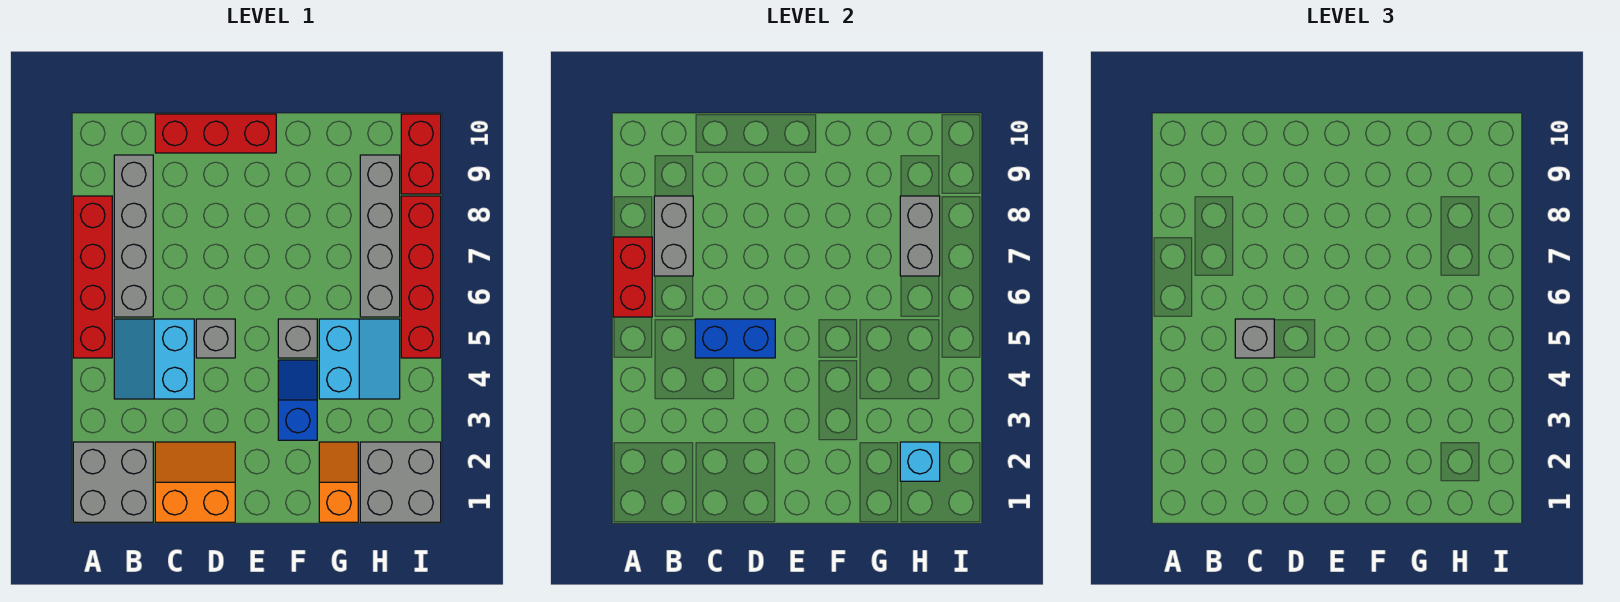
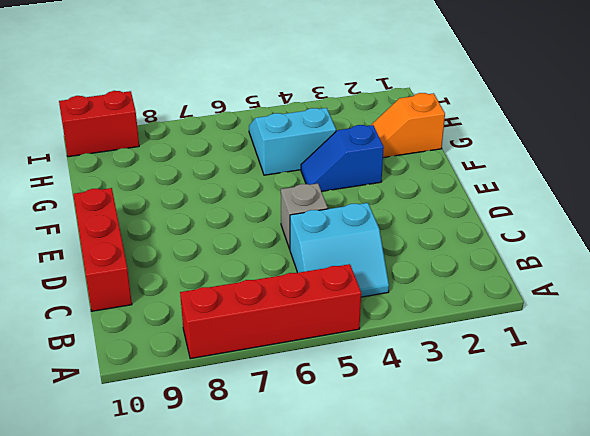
none -> grey 2x2 brick [73,442,153,522]
none -> grey 1x4 brick [114,155,153,317]
none -> orange 2x2 slope [155,442,235,522]

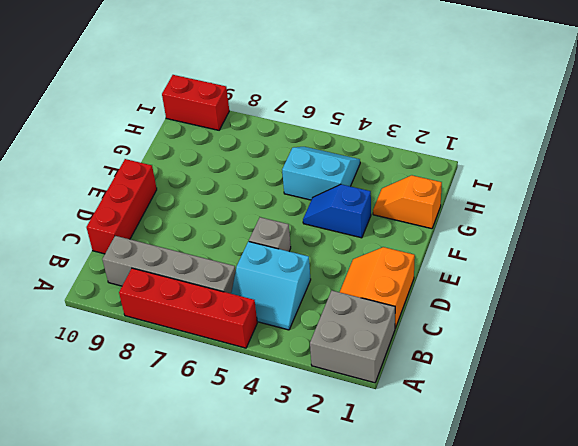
none -> grey 1x1 brick [278,319,317,358]
none -> grey 2x2 brick [360,442,441,522]
none -> grey 1x4 brick [360,155,400,317]

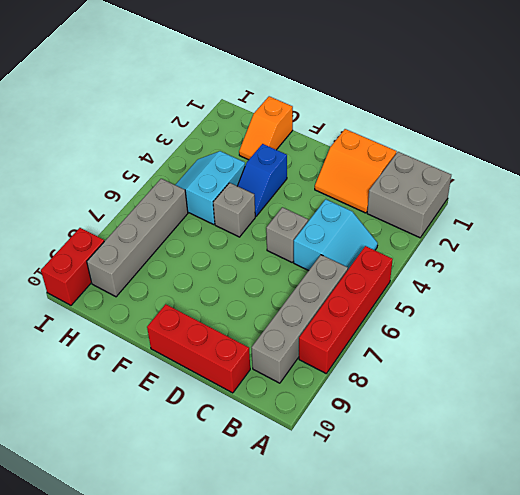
none -> grey 2x2 brick [360,442,441,522]
none -> red 1x4 brick [401,196,441,358]
none -> red 1x2 brick [613,237,652,317]

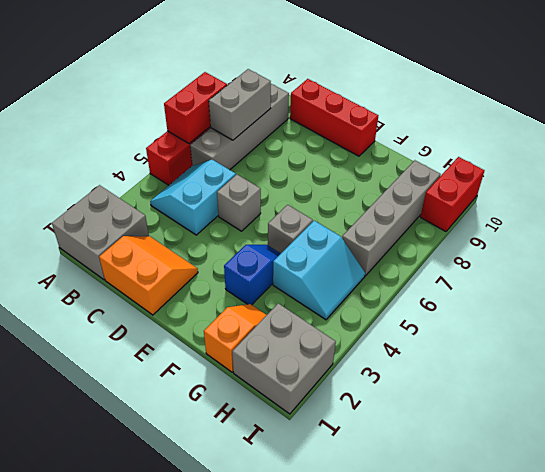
none -> red 1x4 brick [401,196,441,358]
none -> blue 1x2 brick [695,319,775,358]
none -> cyan 1x1 brick [900,442,940,481]

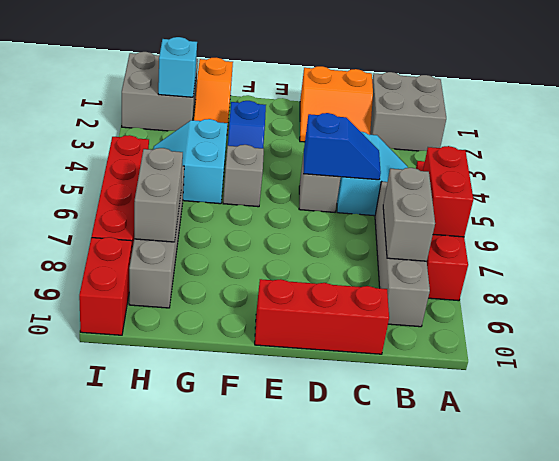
blue 1x2 slope [304,113,381,180] -> blue 1x2 brick [695,319,775,358]
none -> grey 1x1 brick [1235,319,1274,358]

